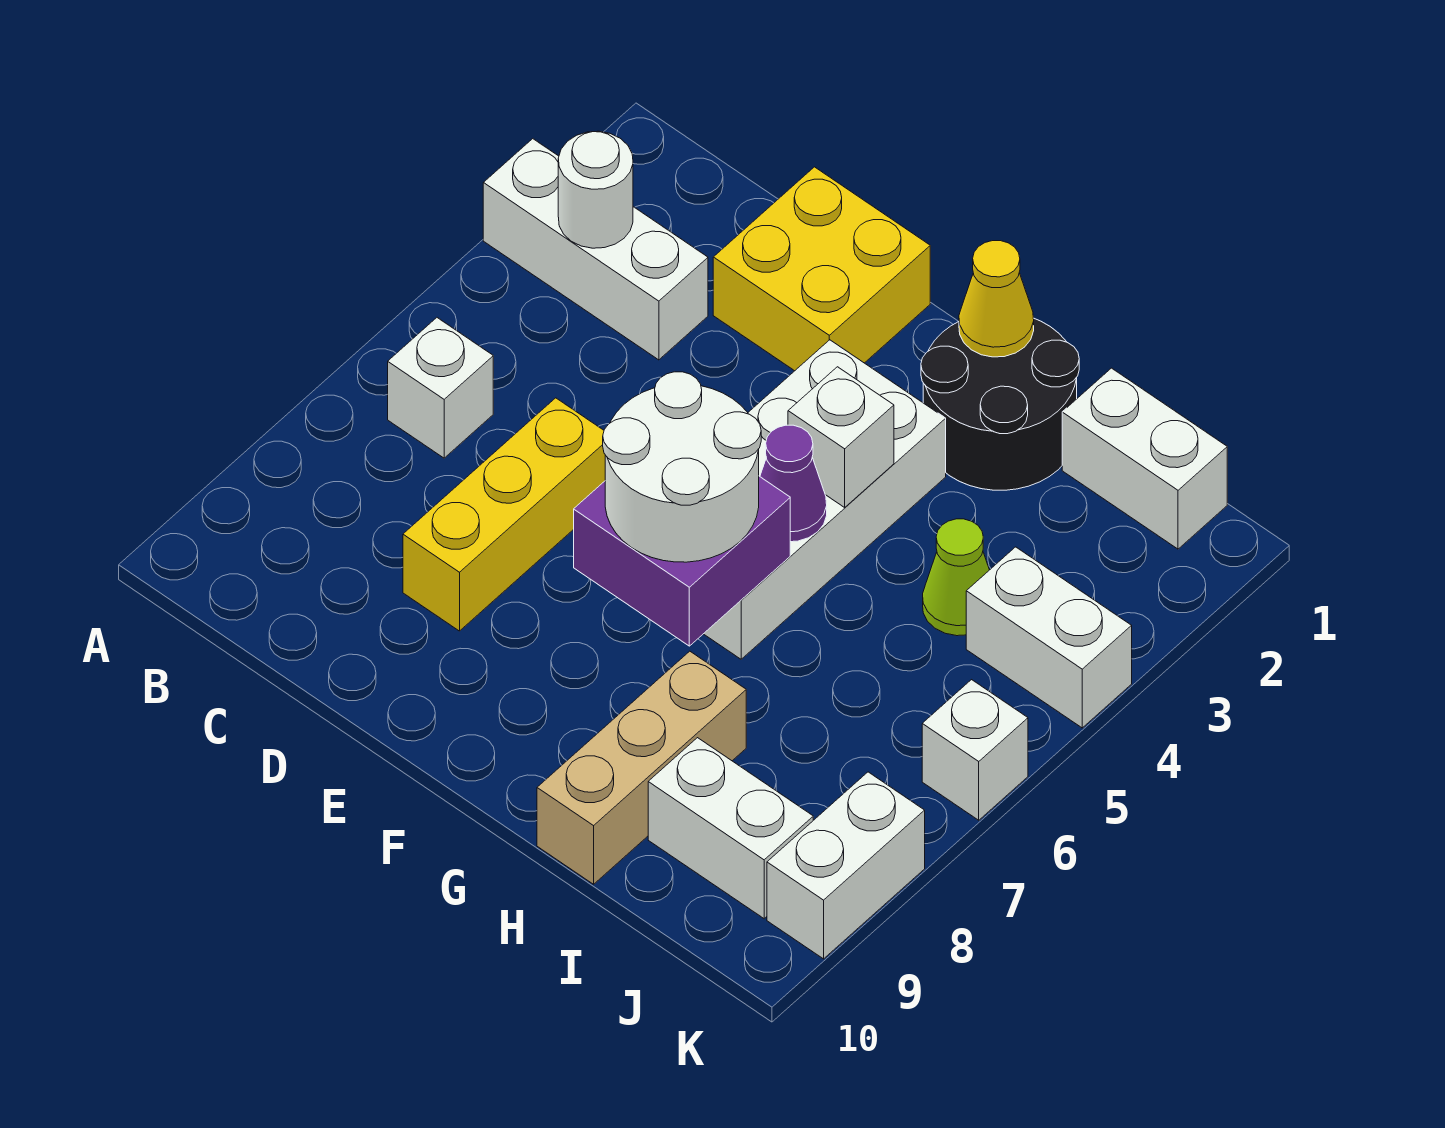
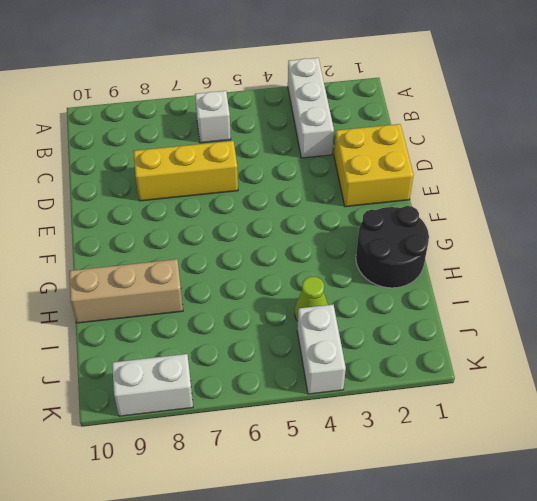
none -> white 2x4 brick [704,340,946,659]
none -> white 1x2 brick [1062,368,1227,549]
none -> white 1x2 brick [648,738,813,919]

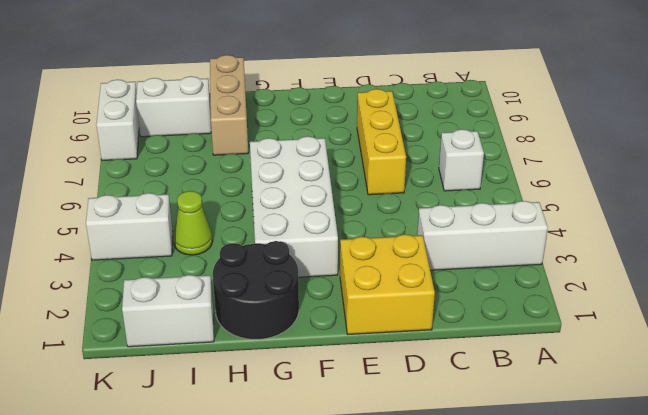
none -> white 1x1 brick [922,680,1028,820]
none -> white 1x1 round brick [558,131,633,248]
none -> purple 2x2 brick [574,476,790,646]

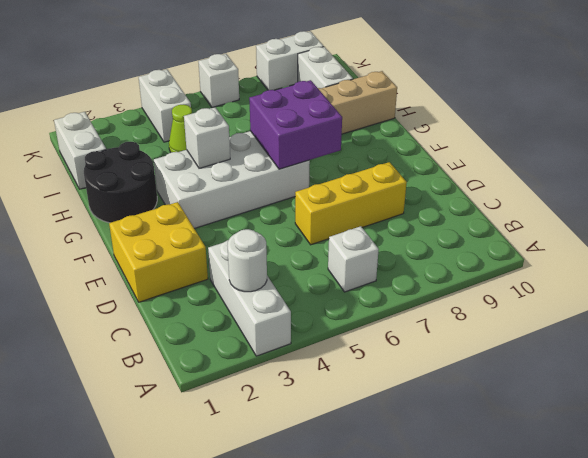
none -> yellow 1x1 cone [959,241,1034,357]
none -> purple 1x1 cone [760,425,827,542]
none -> white 2x2 round brick [603,372,761,562]

